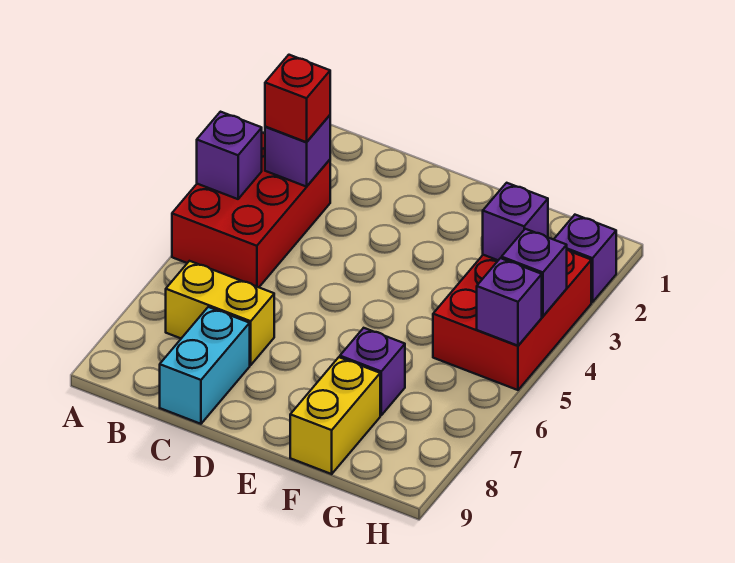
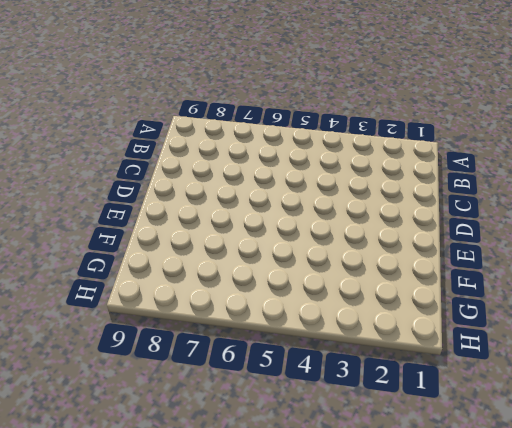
none -> red 2x3 brick [172,132,330,287]
none -> yellow 1x2 brick [166,261,274,365]
none -> cyan 1x2 brick [160,307,250,424]

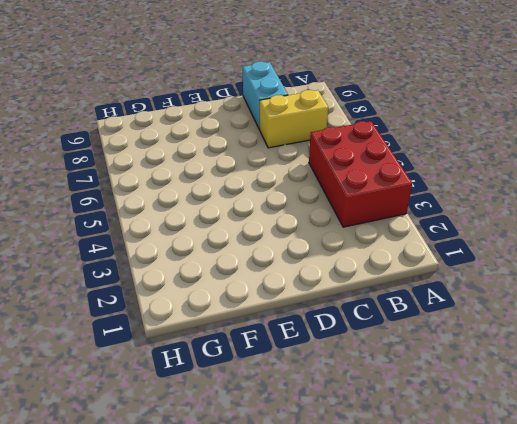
none -> purple 1x1 brick [340,328,405,415]
none -> yellow 1x2 brick [290,357,380,474]
none -> red 2x3 brick [433,250,591,390]

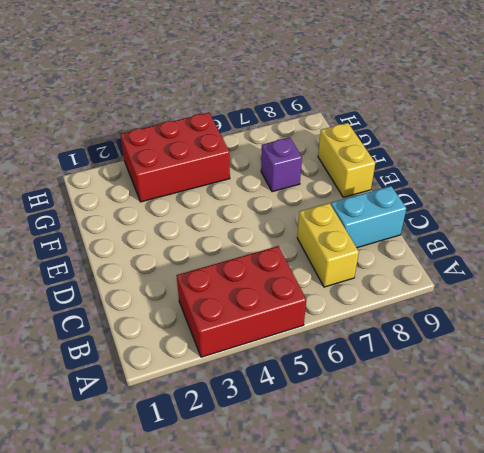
yellow 1x2 brick [318,123,375,197] -> yellow 1x2 brick turned to [290,357,380,474]
none -> purple 1x1 brick [554,215,616,302]
none -> purple 1x1 brick [197,112,262,199]
none -> purple 1x1 brick [265,115,330,187]

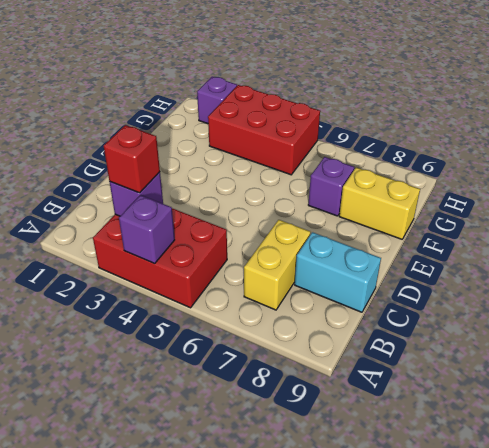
none -> purple 1x1 brick [483,183,548,260]
none -> purple 1x1 brick [502,229,567,316]
none -> purple 1x1 brick [477,258,542,346]

